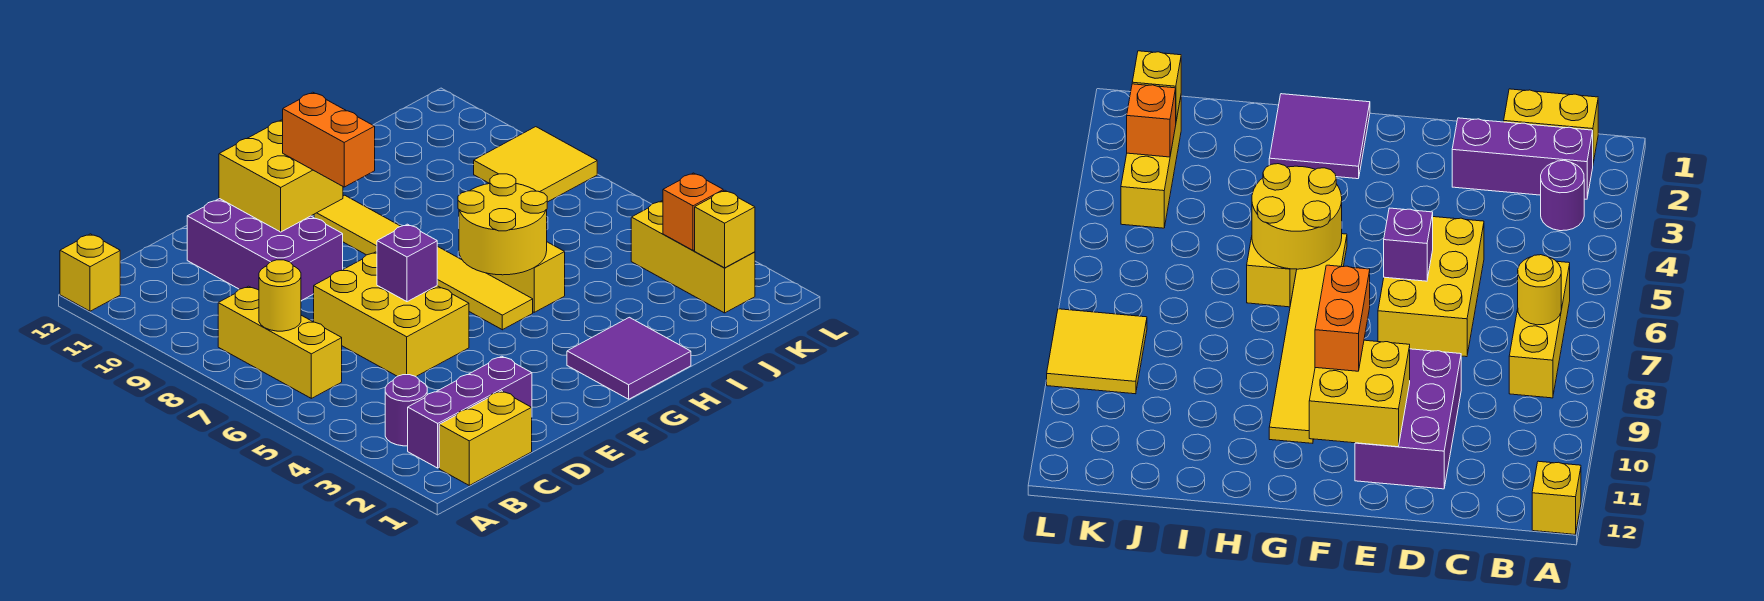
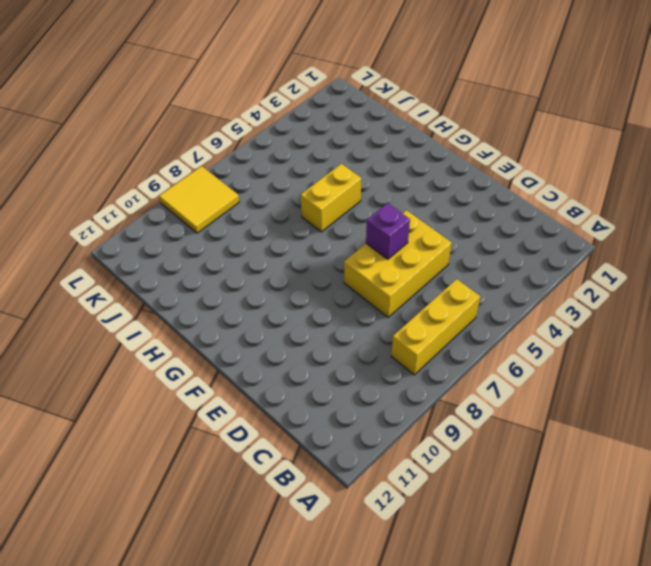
none -> yellow 1x1 brick [60,234,120,311]
none -> yellow 1x2 brick [439,391,532,485]
none -> purple 1x3 brick [408,356,532,468]

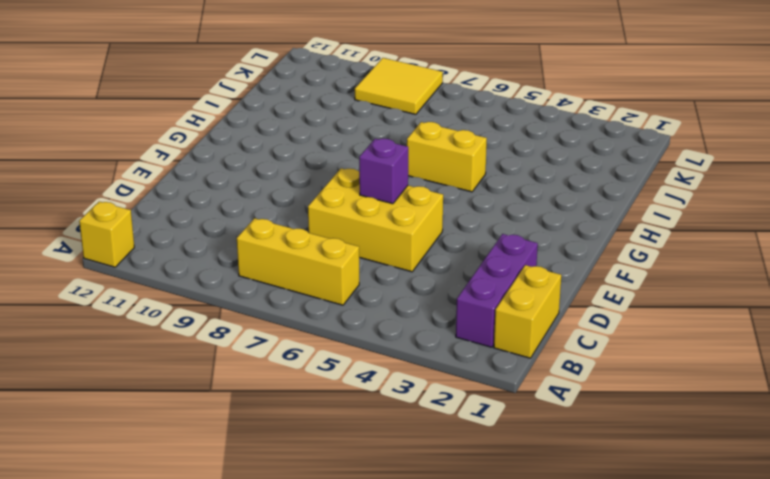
none -> purple 1x1 round brick [385,375,427,446]
none -> purple 2x3 brick [187,199,343,301]
none -> purple 2x2 tile [567,317,691,399]

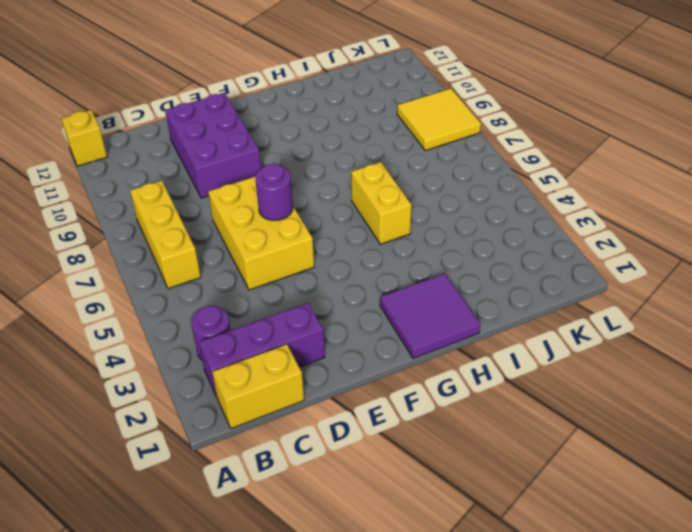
purple 1x1 round brick [255,164,293,220] -> purple 1x1 brick [377,224,437,302]
none -> yellow 1x6 tile [314,195,533,330]
none -> yellow 1x3 brick [631,201,755,313]
none -> yellow 1x1 round brick [259,260,301,331]

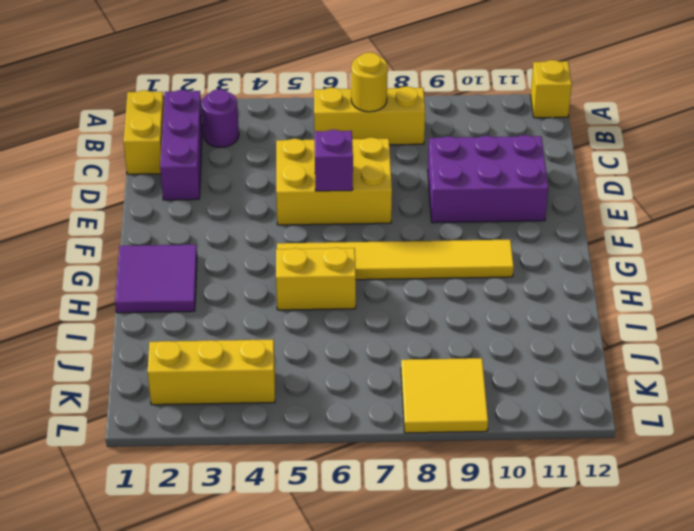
none -> yellow 2x2 brick [219,120,343,232]
none -> yellow 2x2 round brick [458,174,547,275]
none -> yellow 1x1 brick [695,191,755,268]

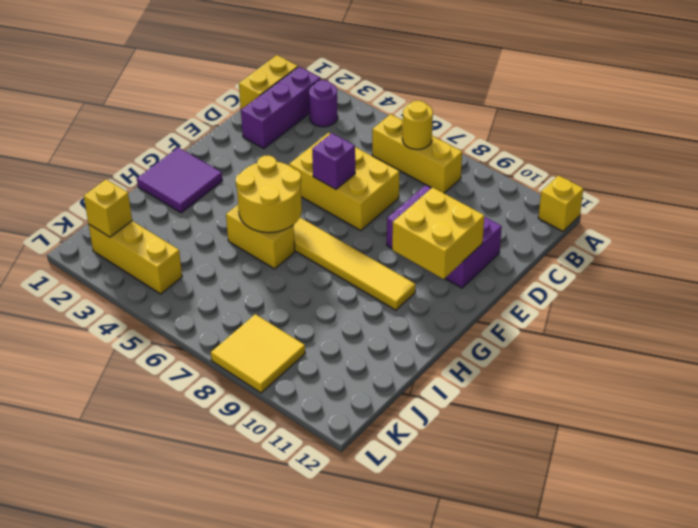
none -> orange 1x1 brick [663,173,723,250]
none -> orange 1x2 brick [283,92,375,187]

